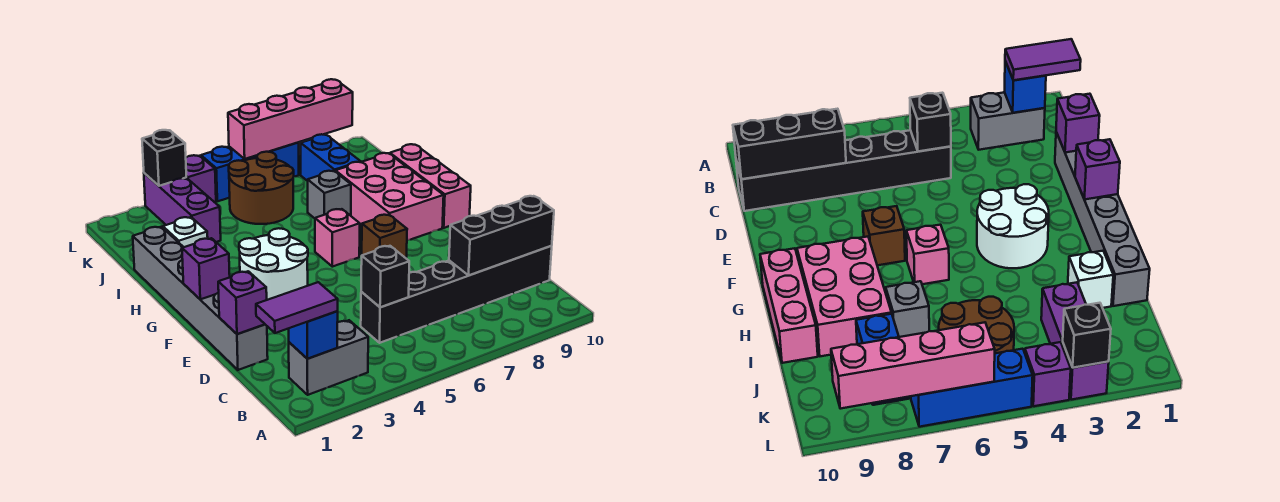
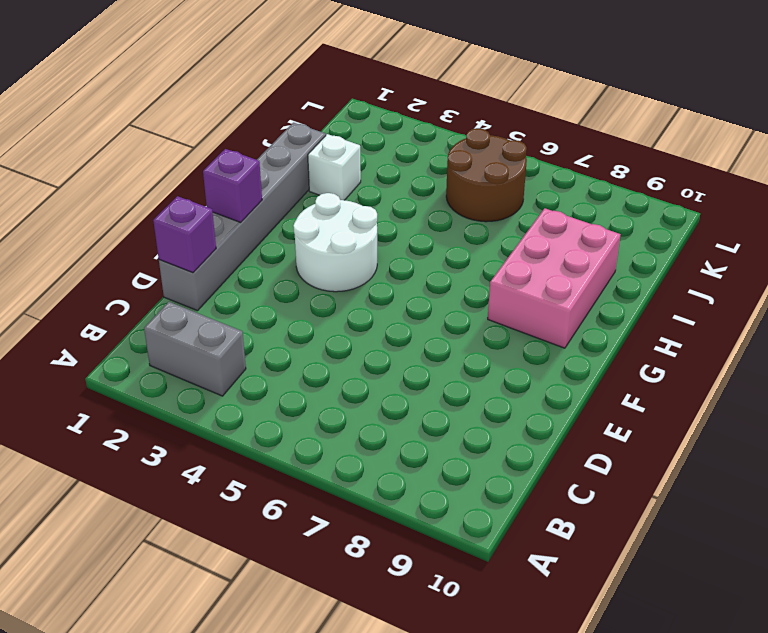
none -> black 1x6 brick [361,246,552,343]
none -> brown 1x1 brick [362,215,407,258]
none -> pink 1x1 brick [315,209,360,267]

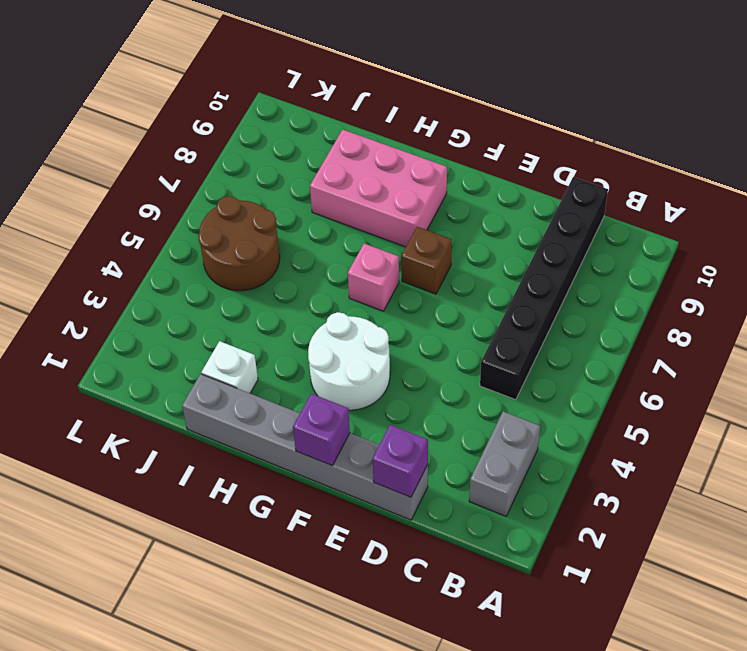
none -> pink 1x3 brick [390,144,471,228]
none -> grey 1x1 brick [308,171,351,218]
none -> purple 1x3 brick [144,173,221,242]

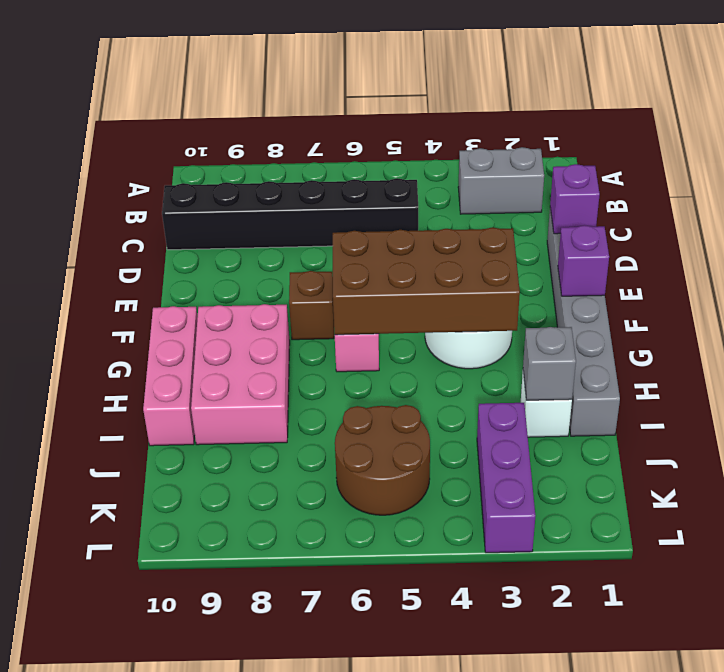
brown 2x4 brick [332,227,520,335] -> none
grey 1x1 brick [523,327,576,400] -> grey 1x1 brick moved to [308,171,351,218]
none -> blue 1x2 brick [301,134,361,181]
none -> purple 1x1 brick [186,155,216,202]
none -> blue 1x3 brick [201,143,299,201]

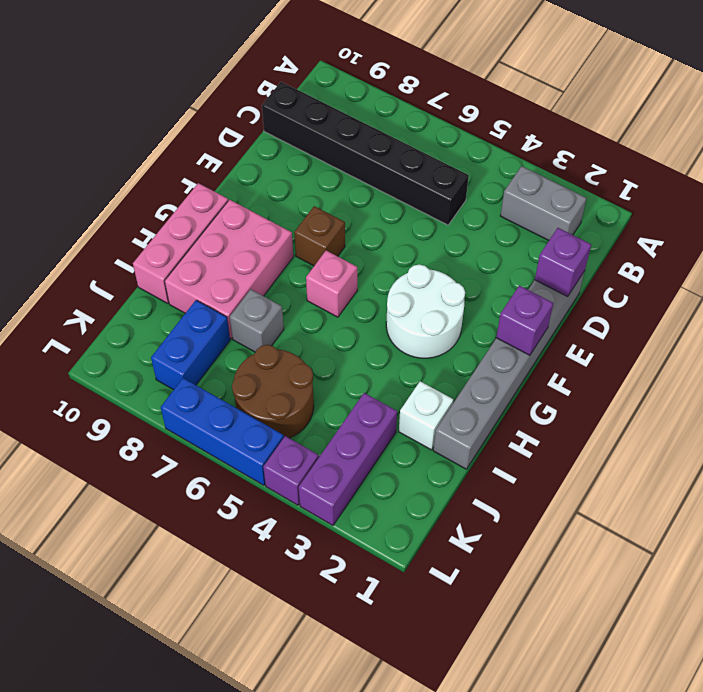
none -> blue 1x1 brick [289,311,338,359]
none -> black 1x1 brick [361,246,409,307]
none -> black 1x3 brick [449,196,554,275]

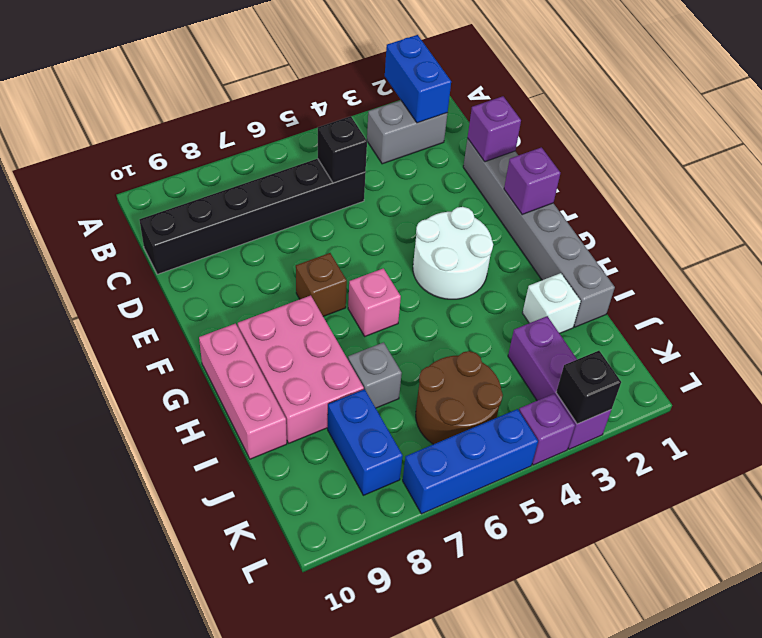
blue 1x2 brick [385,35,451,123] -> blue 1x1 brick [289,311,338,359]
none -> black 1x3 brick [449,196,554,275]
none -> pink 1x4 brick [228,79,353,159]
none -> purple 1x2 tile [256,282,338,333]

